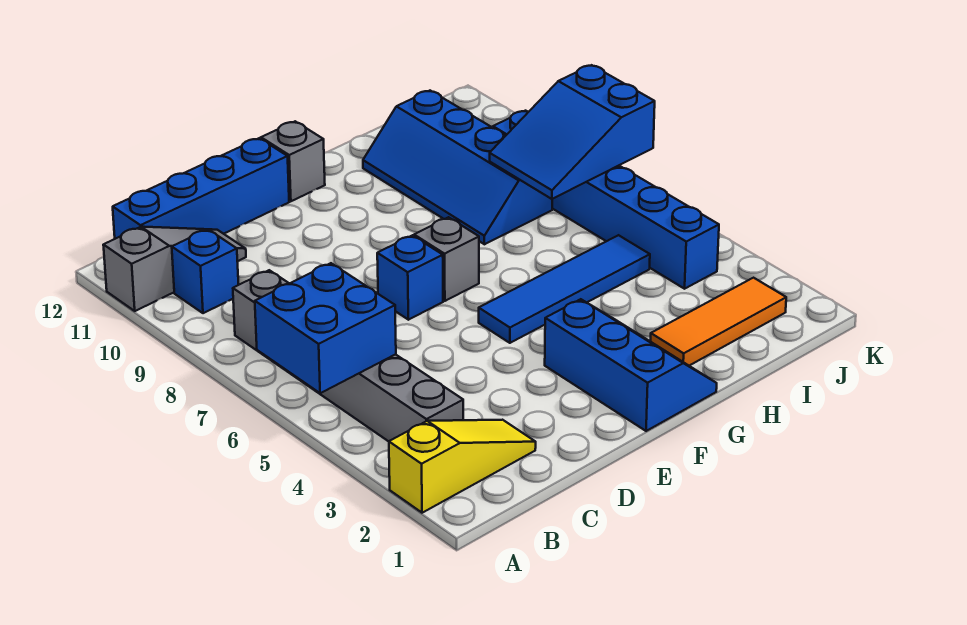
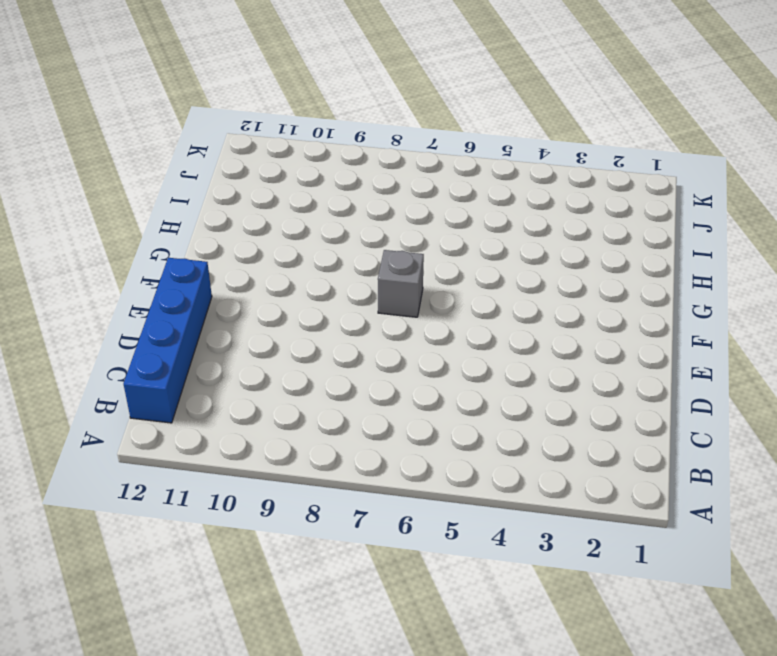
none -> yellow 1x3 slope [389,420,536,513]
none -> grey 1x3 slope [103,227,246,311]
none -> grey 1x6 brick [233,270,463,441]

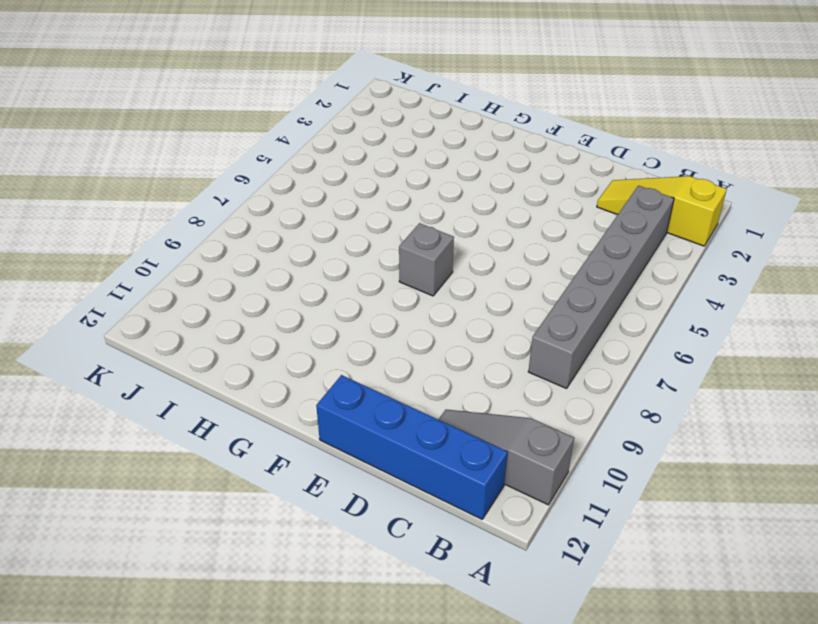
none -> blue 1x1 brick [172,229,239,313]
none -> blue 1x1 brick [377,235,443,320]
none -> blue 2x3 slope [545,299,717,431]

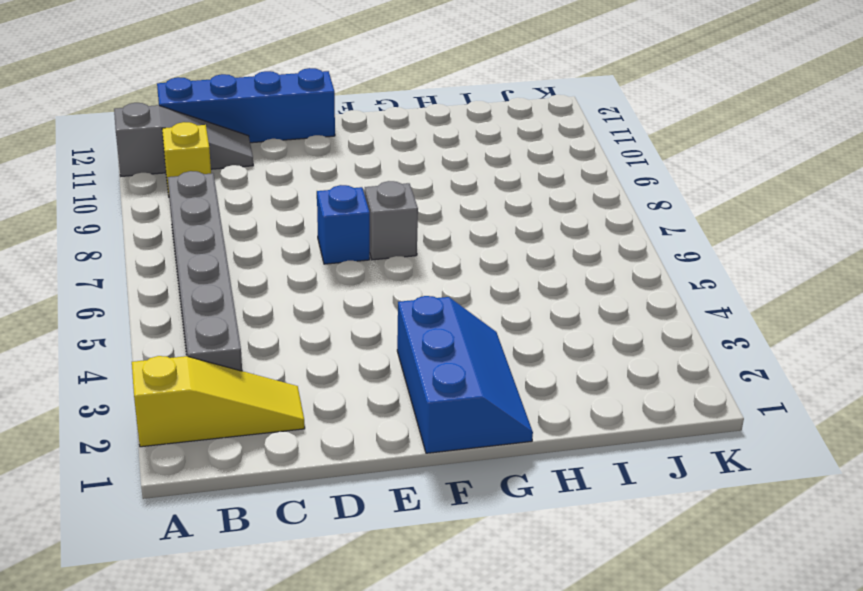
yellow 1x1 brick [162,122,211,195] -> blue 1x1 brick [172,229,239,313]
none -> blue 1x4 tile [479,235,650,343]
none -> grey 1x1 brick [261,121,325,201]
none -> orange 1x3 tile [651,278,786,366]

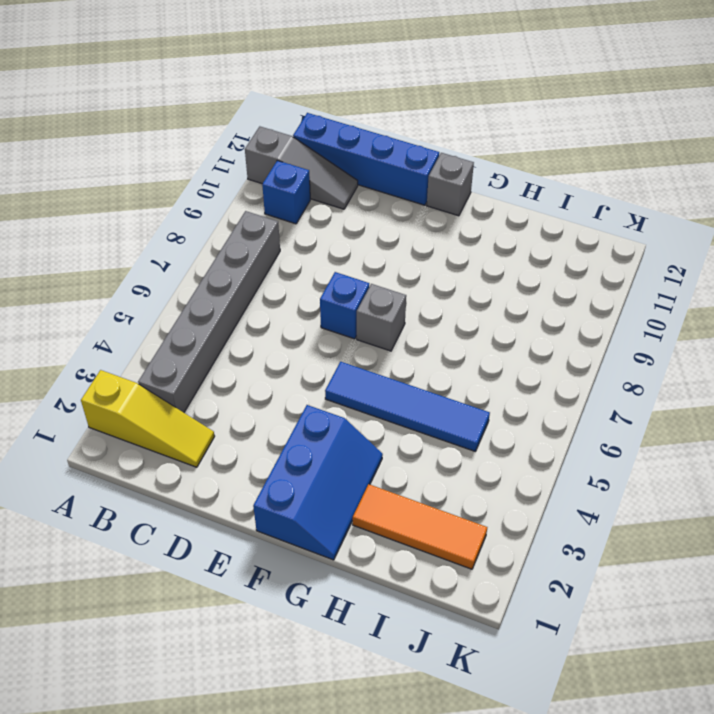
none -> blue 2x4 slope [363,91,552,244]
none -> blue 1x6 brick [493,111,719,289]
none -> blue 2x2 brick [255,263,396,393]

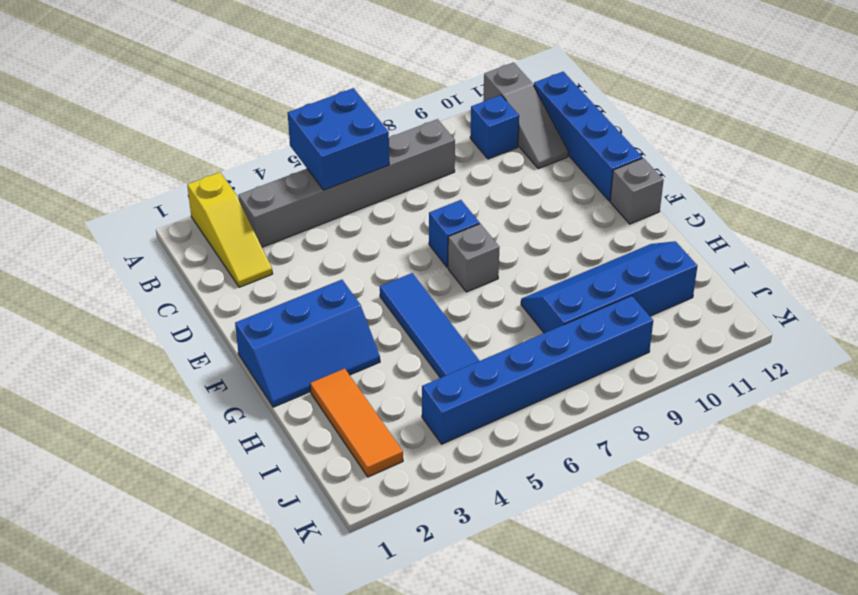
none -> blue 2x3 slope [490,65,655,199]

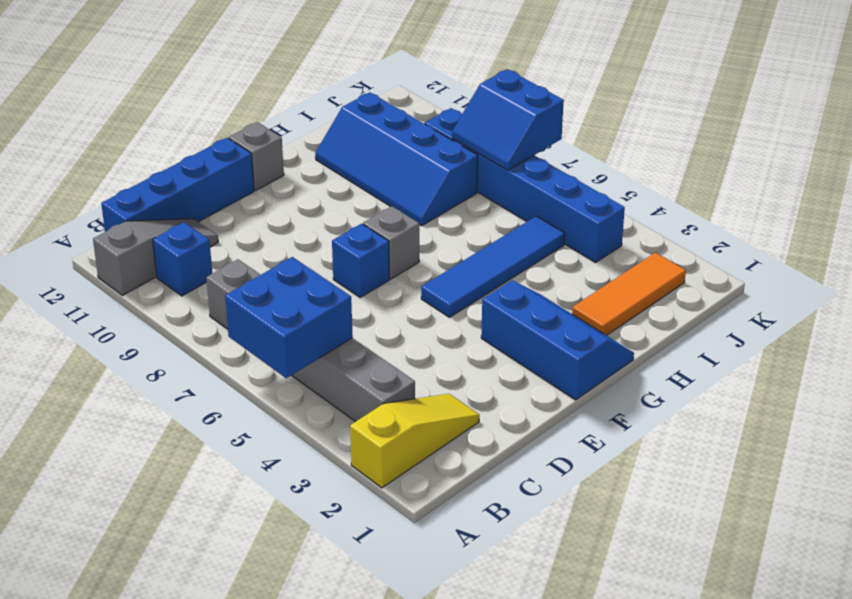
blue 2x2 slope [452,69,564,171] -> blue 2x3 slope [490,65,655,199]

